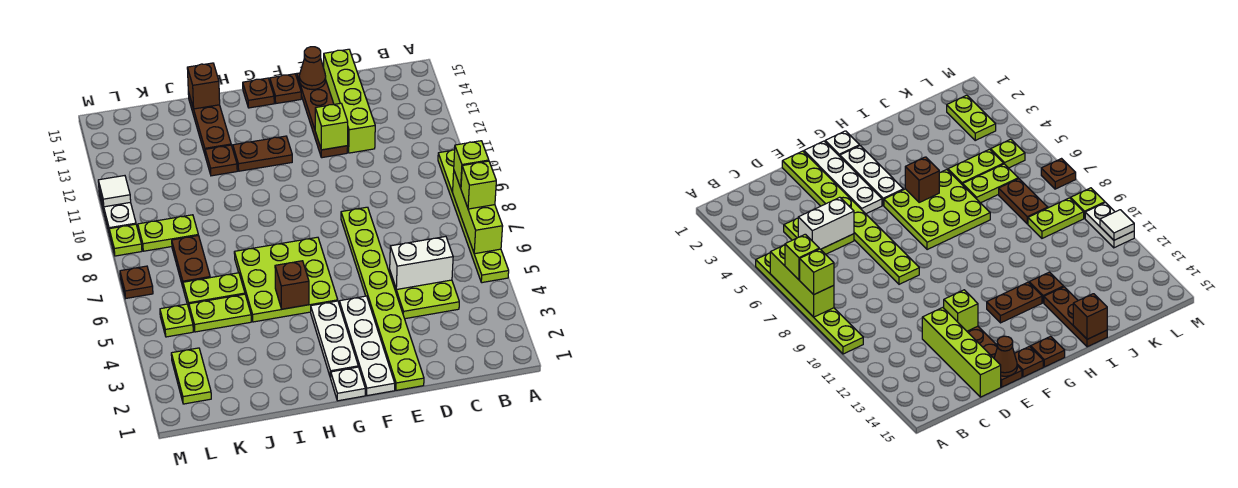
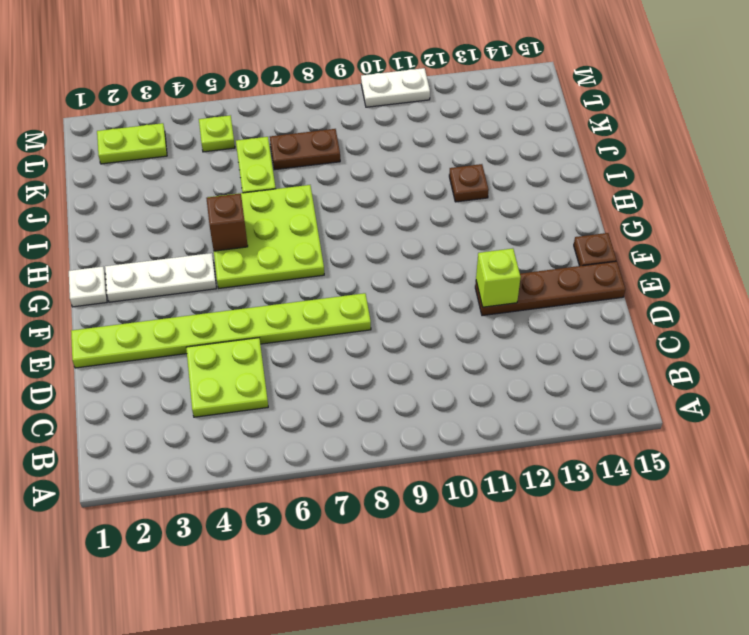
none -> lime 1x6 plate [438,150,509,283]
none -> lime 1x4 brick [324,49,375,153]
none -> white 1x4 plate [339,296,395,396]
none -> brown 1x2 plate [233,136,292,171]

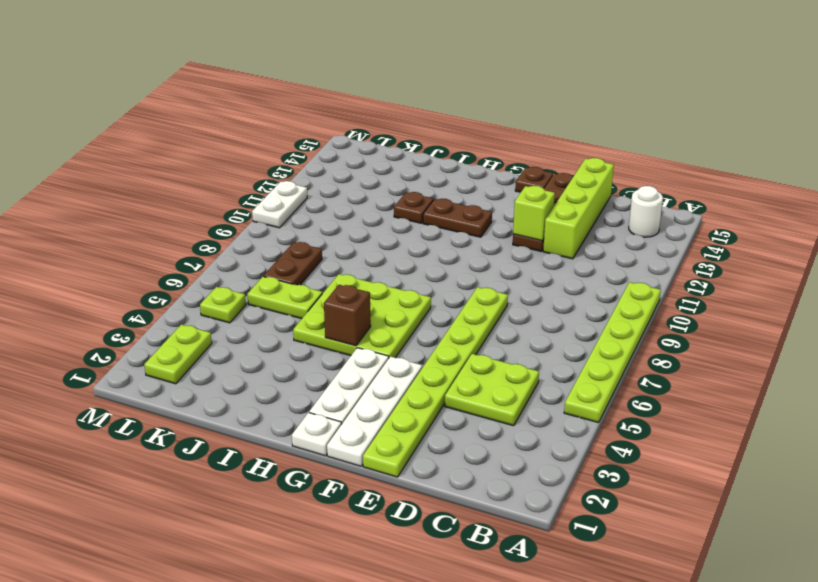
white 1x1 round brick [629,186,663,237] -> none
none -> brown 1x1 plate [243,78,274,108]
none -> brown 1x3 plate [188,92,231,154]
none -> lime 1x2 plate [189,294,251,332]
none -> lime 1x2 plate [138,215,198,251]

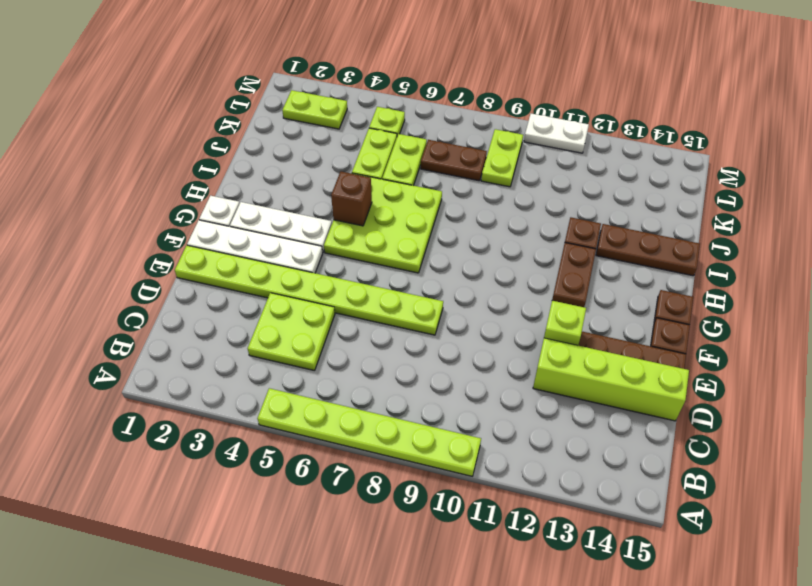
none -> brown 1x1 plate [120,266,153,298]
none -> lime 1x1 plate [109,224,142,256]
none -> lime 1x3 brick [453,171,503,254]
none -> white 1x2 brick [390,236,453,290]

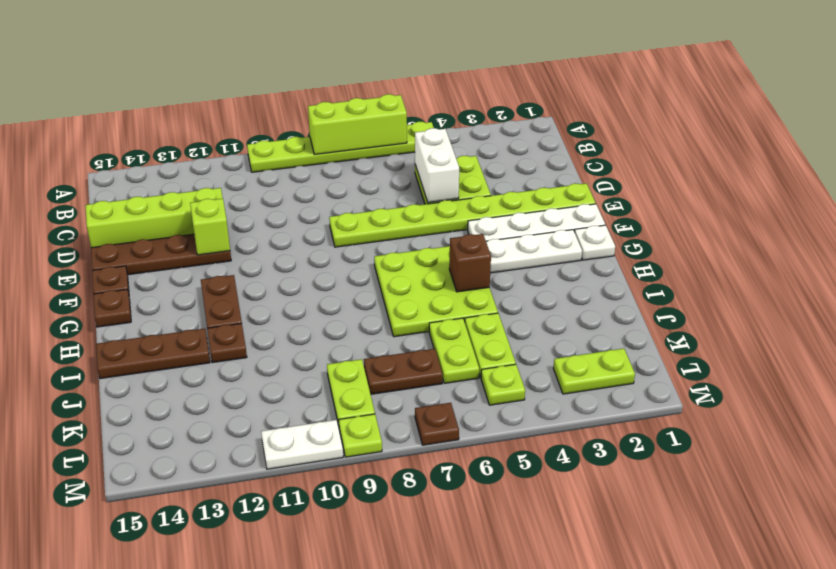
none -> brown 1x1 cone [299,47,326,89]
none -> brown 1x1 brick [187,63,220,109]
none -> white 1x1 tile [98,176,131,207]
none -> lime 1x1 brick [461,161,496,209]

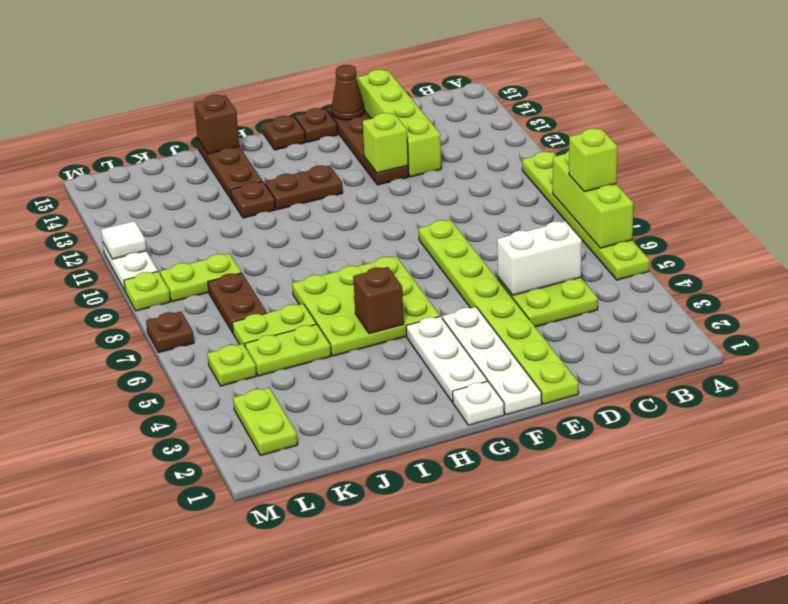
none -> lime 1x1 brick [454,141,489,188]

